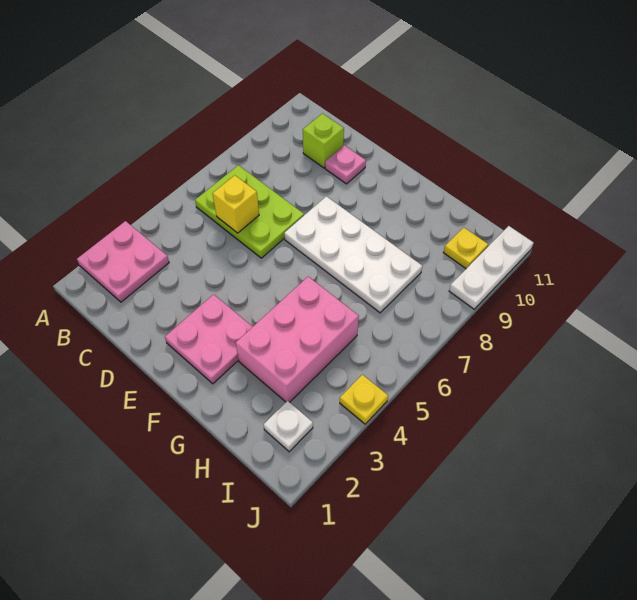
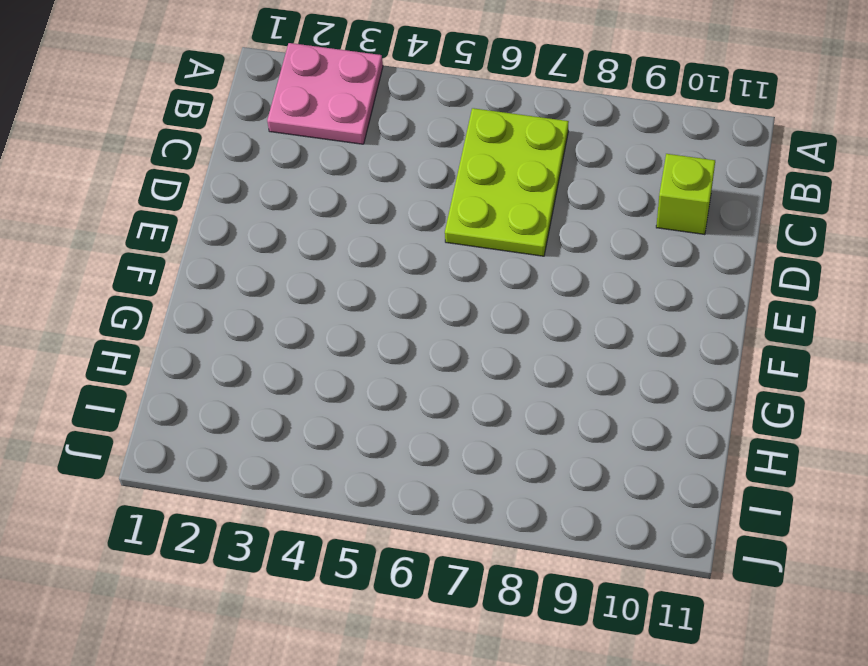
none -> pink 1x1 plate [325,145,366,184]
none -> pink 2x2 plate [165,294,252,384]
none -> white 2x4 plate [284,196,422,313]

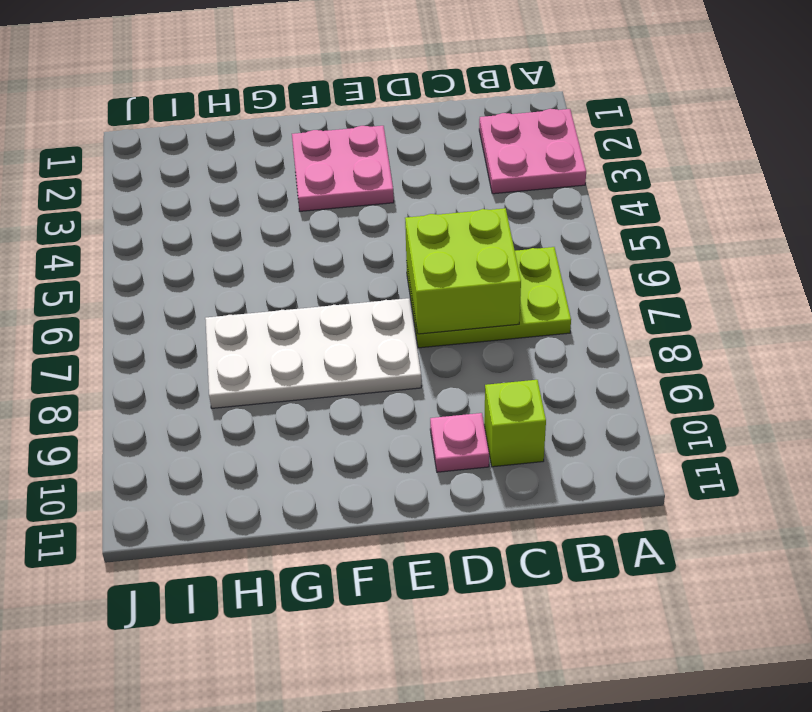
lime 2x2 brick [405,208,521,334] -> yellow 1x1 brick [212,175,259,233]
none -> pink 2x3 brick [236,277,359,402]
none -> white 1x1 plate [264,401,313,452]
none -> yellow 1x1 plate [443,228,488,269]

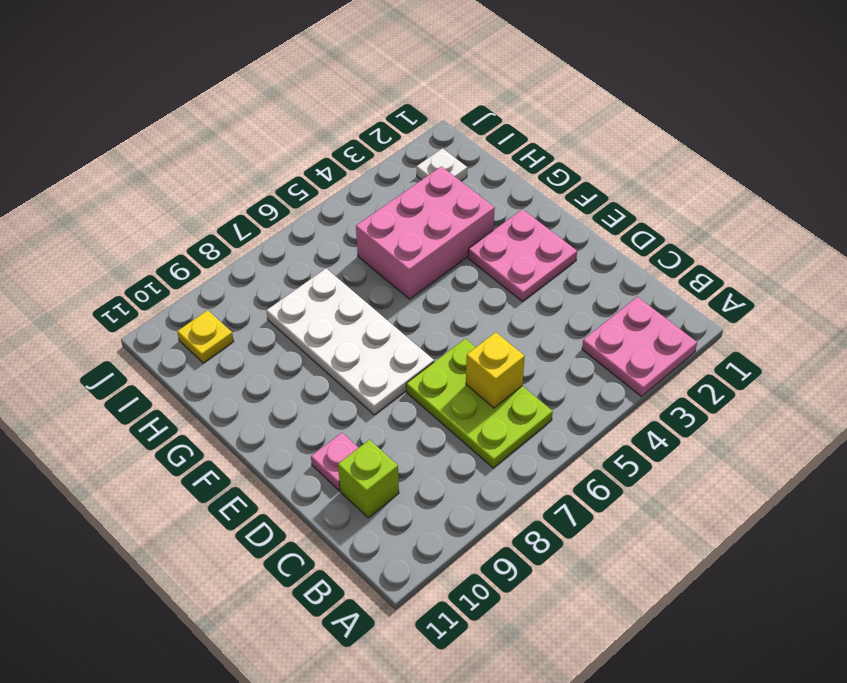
none -> yellow 1x1 plate [340,375,388,424]
none -> white 1x3 plate [449,226,534,309]

